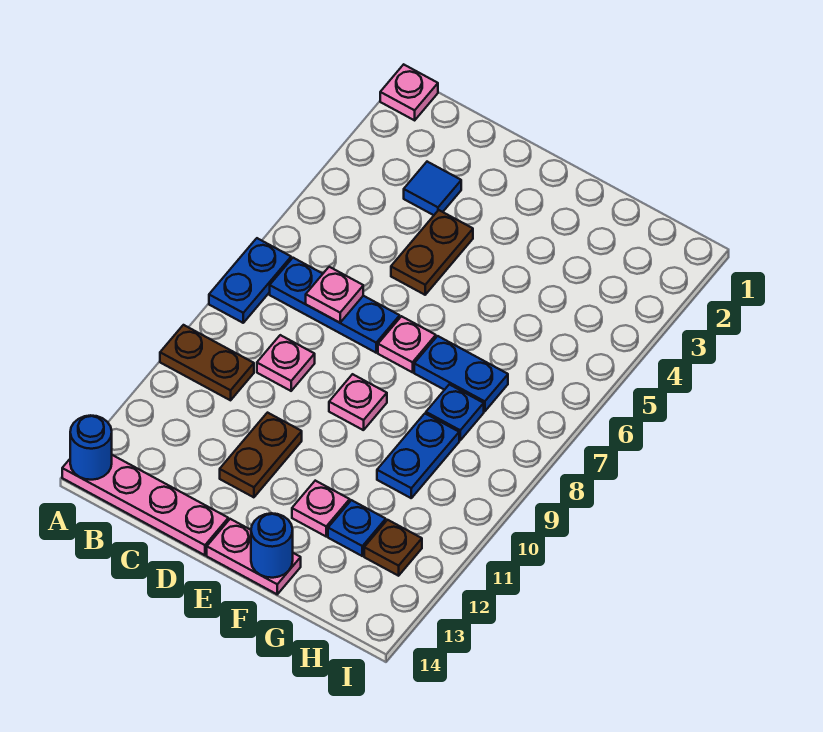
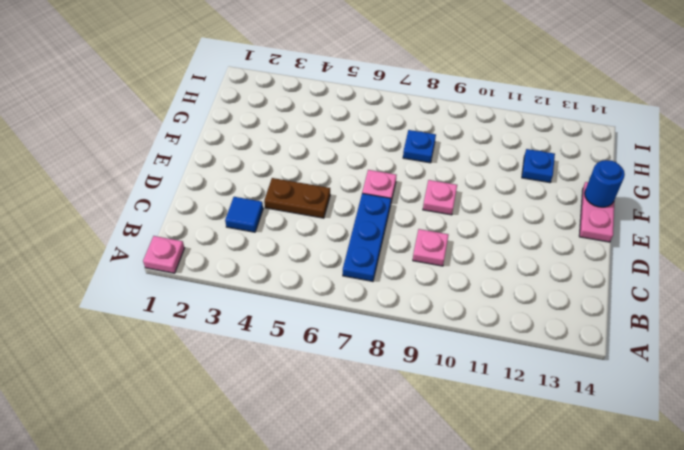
none -> blue 1x2 plate [209,238,291,323]
none -> brown 1x2 plate [160,325,254,400]
none -> pink 1x4 plate [62,455,228,555]

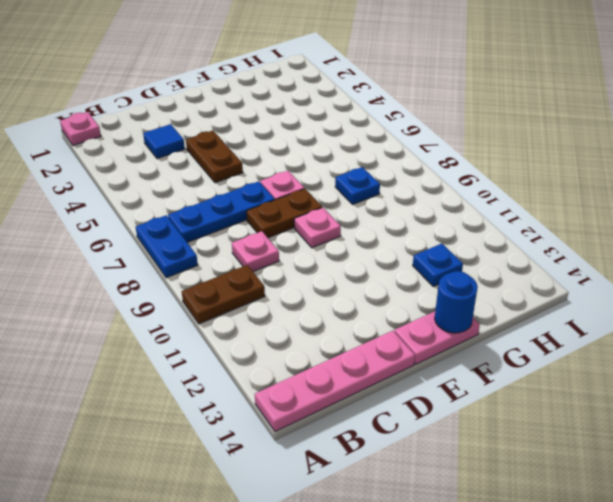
brown 1x2 plate [247,189,322,238] -> brown 1x2 plate turned to [220,413,302,497]
none -> blue 1x2 plate [414,336,508,412]
none -> pink 1x1 plate [292,481,350,536]
none -> blue 1x2 plate [377,414,459,498]

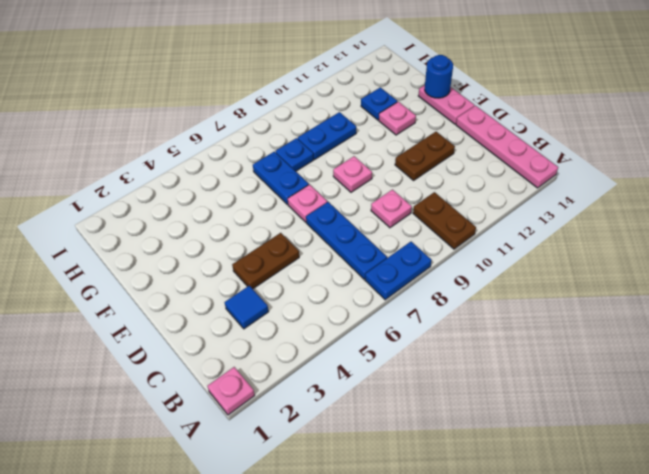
none -> brown 1x1 plate [364,520,422,576]
none -> blue 1x1 round brick [70,415,112,480]
none -> pink 1x1 plate [306,267,363,323]

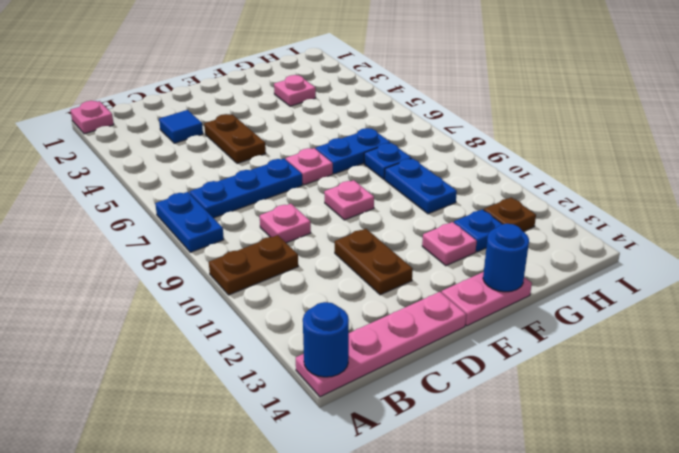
pink 1x1 plate [274,75,316,106] -> pink 1x1 plate moved to [306,267,363,323]

